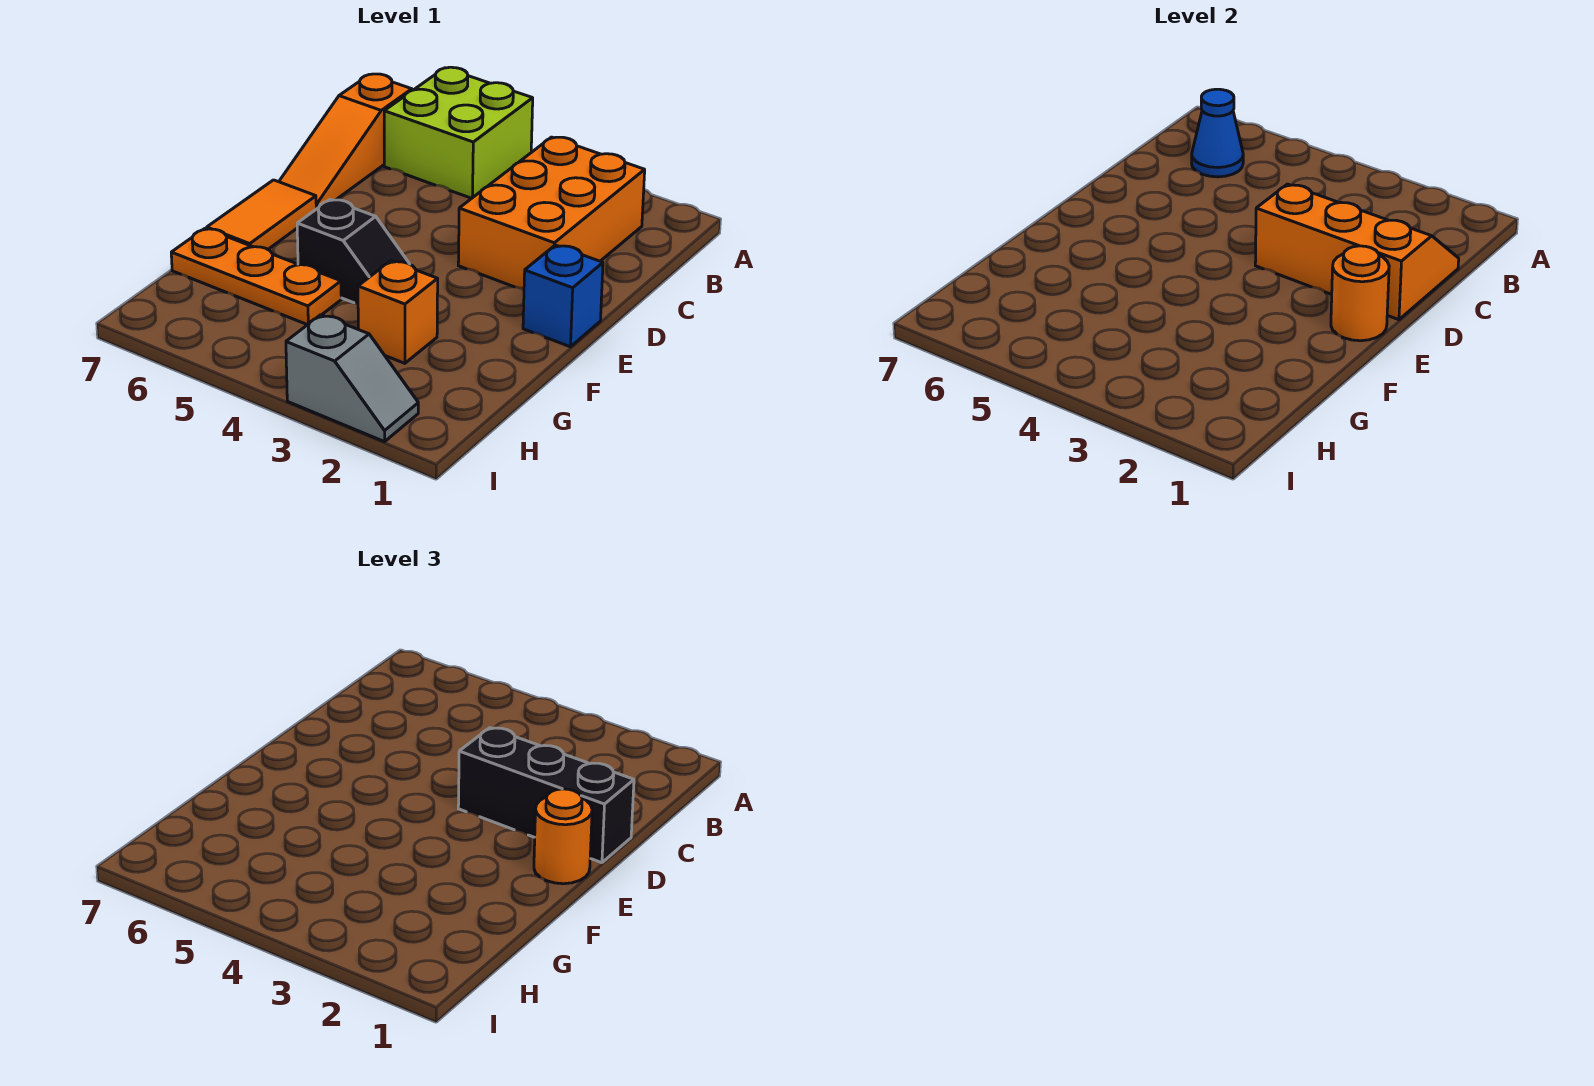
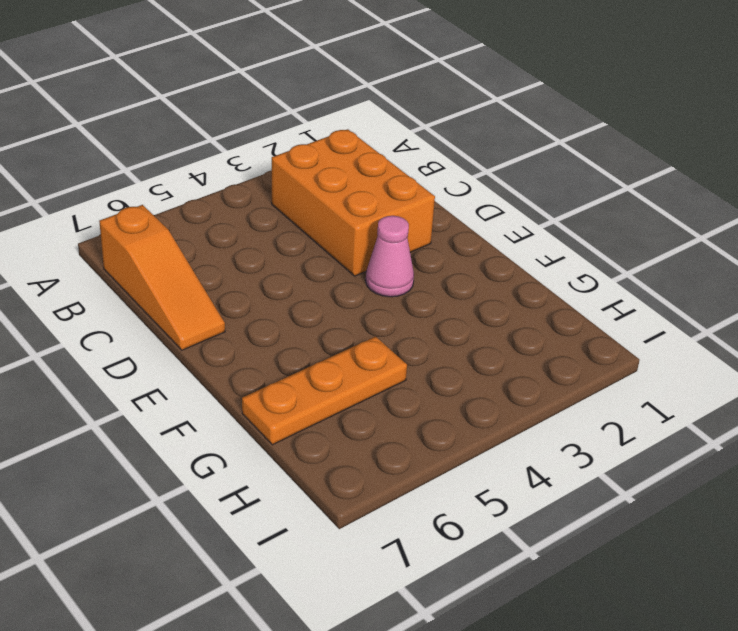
pink 1x1 cone [366,216,414,297] -> none
none -> lime 2x2 brick [384,67,533,198]
none -> blue 1x1 brick [523,245,603,347]
none -> orange 1x2 tile [207,180,316,249]

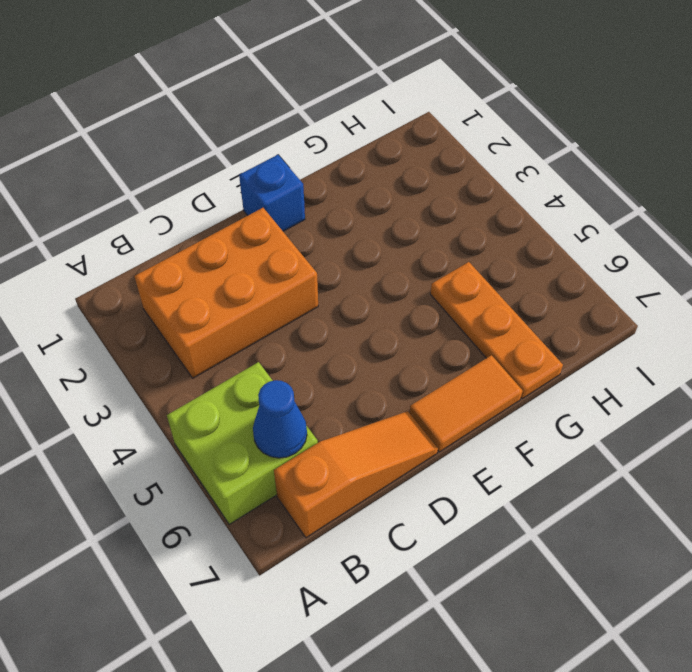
none -> black 1x2 slope [297,200,409,304]
none -> orange 1x1 brick [358,261,438,363]
none -> grey 1x2 slope [286,315,418,442]

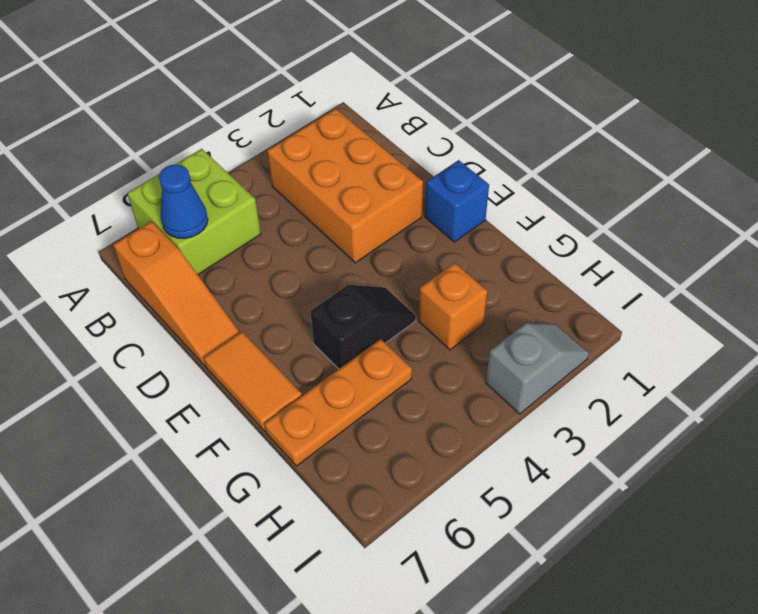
none -> orange 2x3 slope [1255,184,1459,320]
none -> orange 1x1 round brick [1331,246,1389,341]
none -> black 1x3 brick [458,728,634,863]

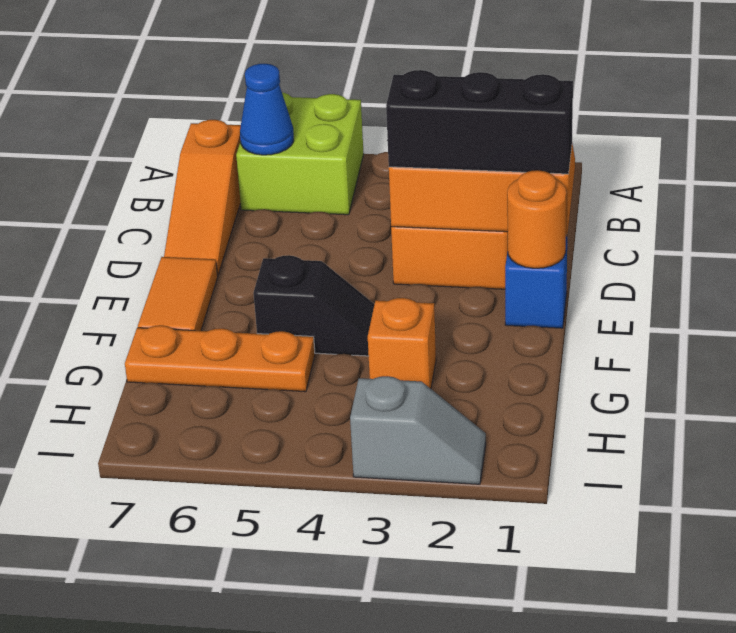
none -> orange 1x1 round brick [534,789,592,884]

